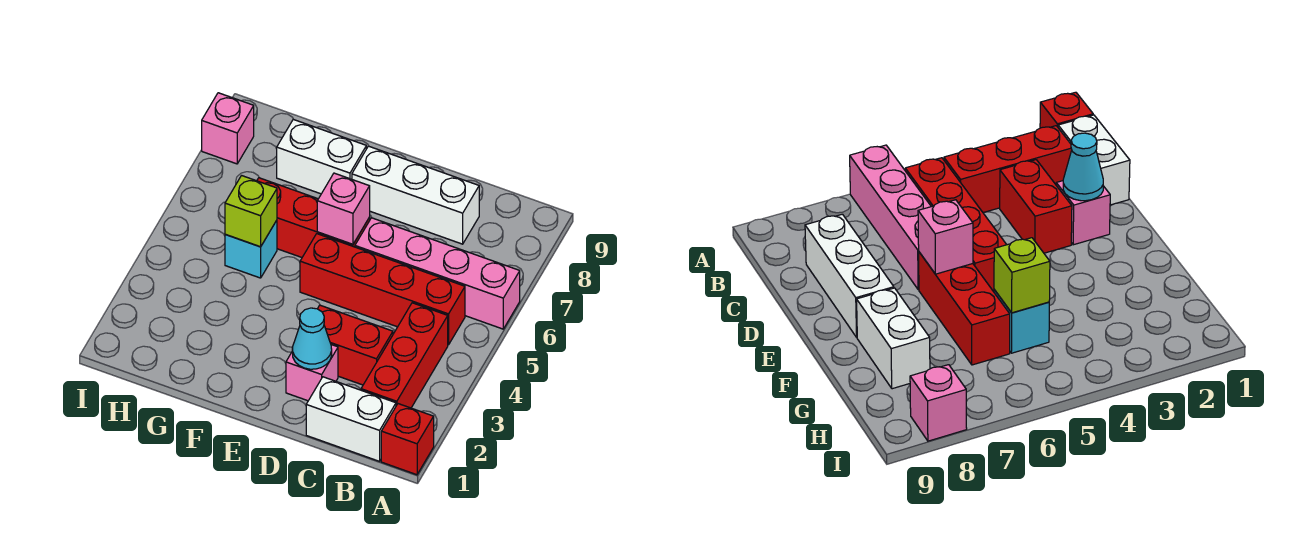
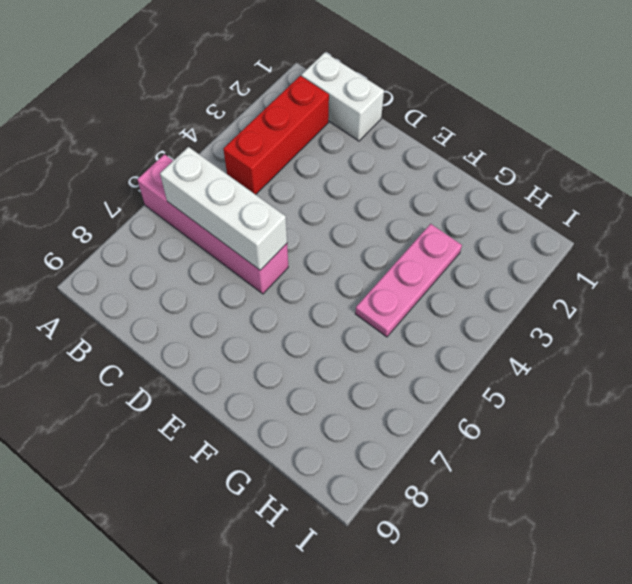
white 1x3 brick [160,147,287,270] -> white 1x3 brick moved to [352,146,479,244]
pink 1x3 plate [355,224,462,337] -> cyan 1x1 brick [225,220,277,278]
none -> red 1x1 brick [381,404,434,475]
none -> red 1x4 brick [300,234,465,345]
none -> red 1x2 brick [318,305,393,385]

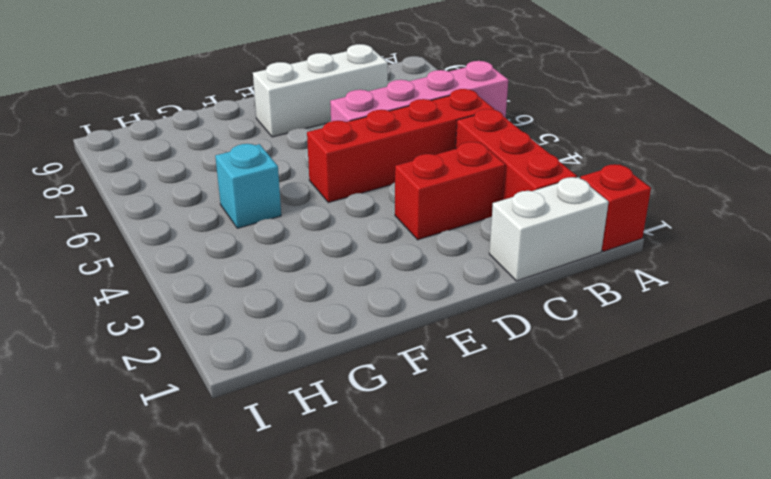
none -> pink 1x1 brick [286,345,338,401]
none -> red 1x3 brick [257,178,370,257]
none -> white 1x2 brick [277,119,366,194]

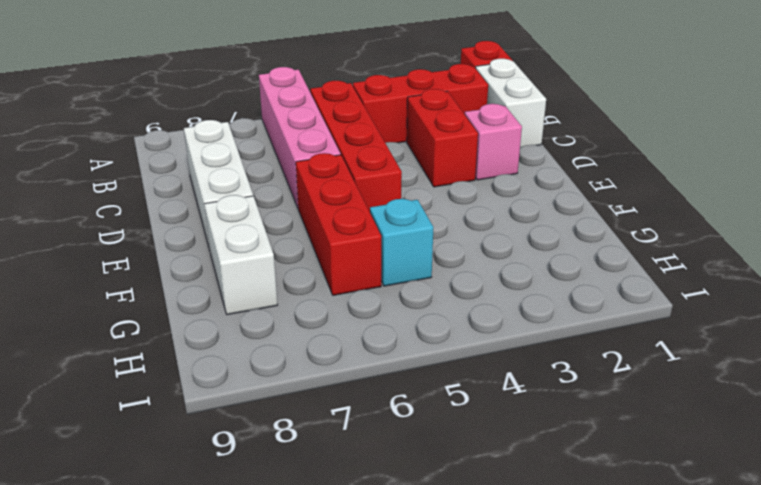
none -> pink 1x1 brick [202,93,254,164]
none -> cyan 1x1 cone [292,308,332,369]
none -> pink 1x1 brick [317,173,370,244]

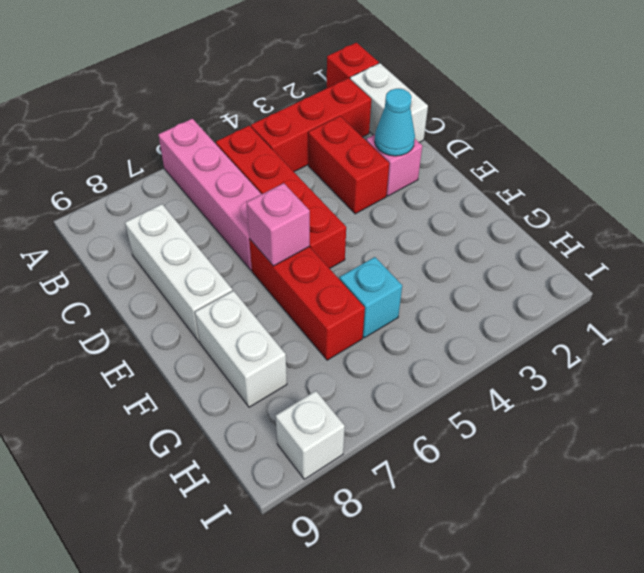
white 1x1 brick [276,391,345,479] -> pink 1x1 brick [202,93,254,164]
none -> lime 1x1 brick [225,176,277,247]

